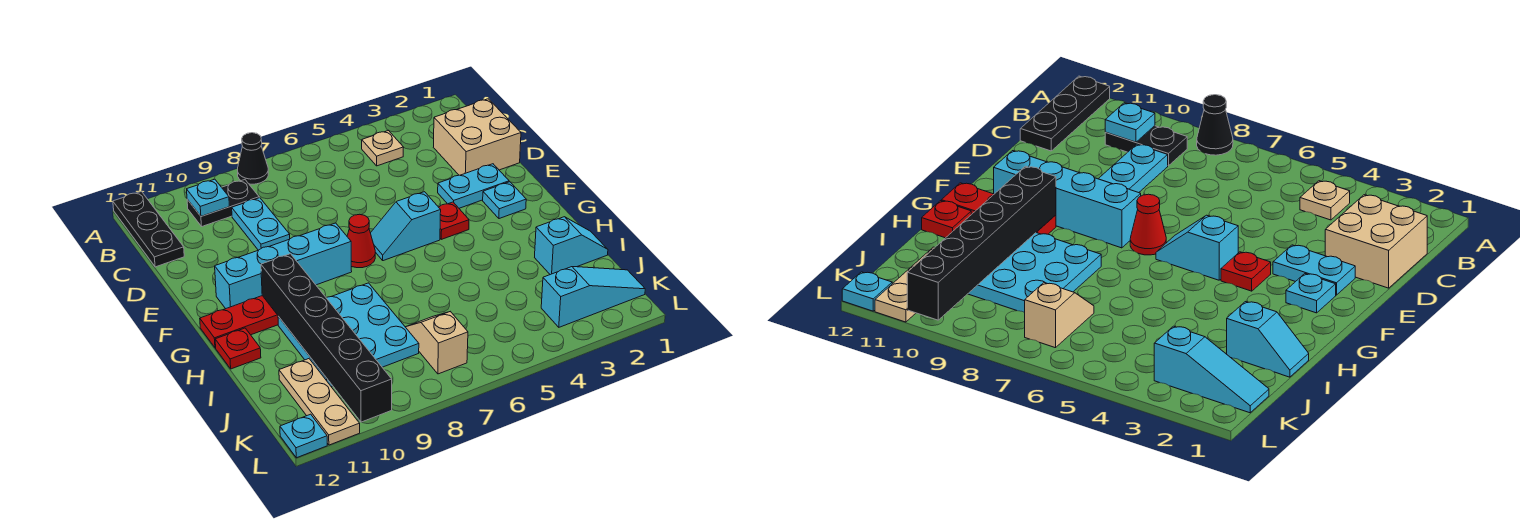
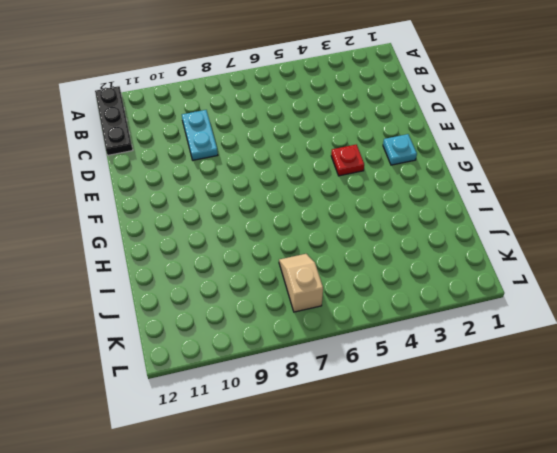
none -> black 1x1 cone [238,133,268,184]
none -> tan 1x1 plate [362,130,404,166]
none -> black 1x2 plate [187,180,259,226]

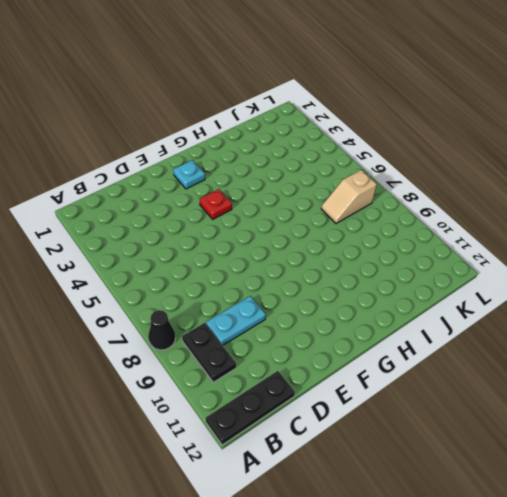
none -> tan 1x1 plate [362,130,404,166]
none -> tan 2x2 brick [433,99,521,175]
none -> cyan 1x2 plate [438,164,509,208]

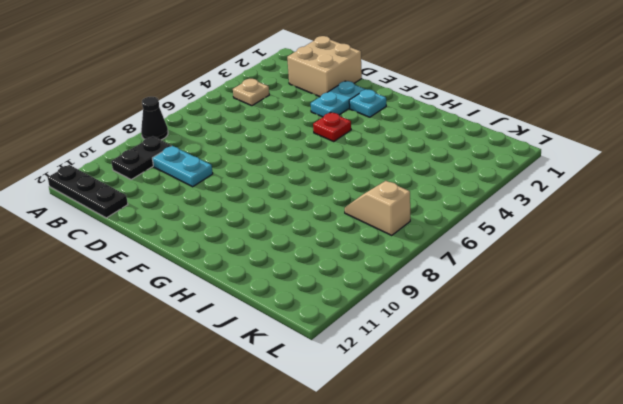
none -> cyan 1x2 slope [371,192,441,261]
none -> red 1x1 cone [347,214,375,268]
none -> cyan 1x4 brick [215,223,352,309]

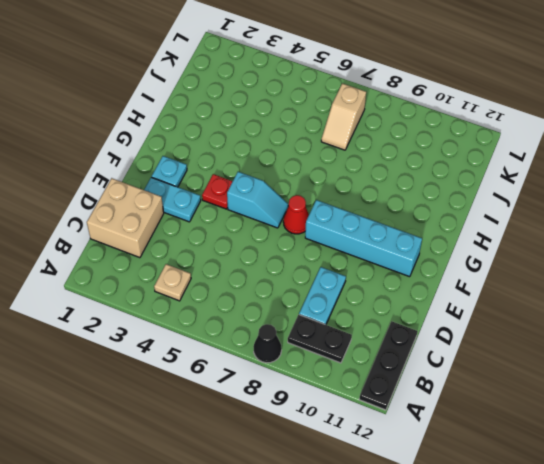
none -> red 1x3 plate [200,296,278,348]
none -> cyan 3x3 plate [278,283,419,387]
none -> red 1x1 plate [215,328,261,369]

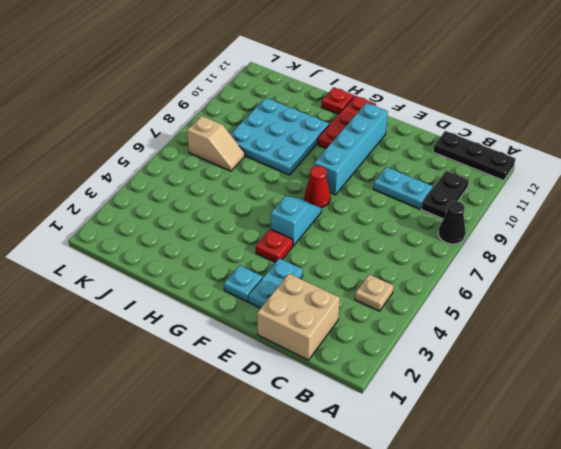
none -> cyan 1x2 slope [535,217,608,275]
none -> tan 1x3 plate [279,359,360,445]
none -> cyan 1x3 slope [541,267,645,327]

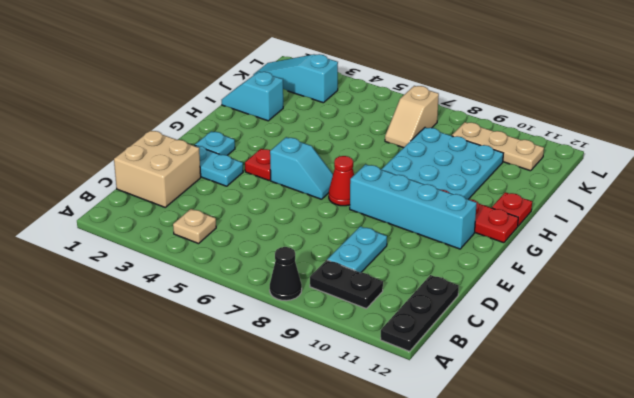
tan 1x3 plate [452,122,544,171] -> tan 1x3 plate turned to [279,359,360,445]
none -> cyan 1x1 plate [280,414,327,458]
none -> cyan 1x1 plate [187,179,229,216]
none -> black 1x6 brick [261,254,392,422]

